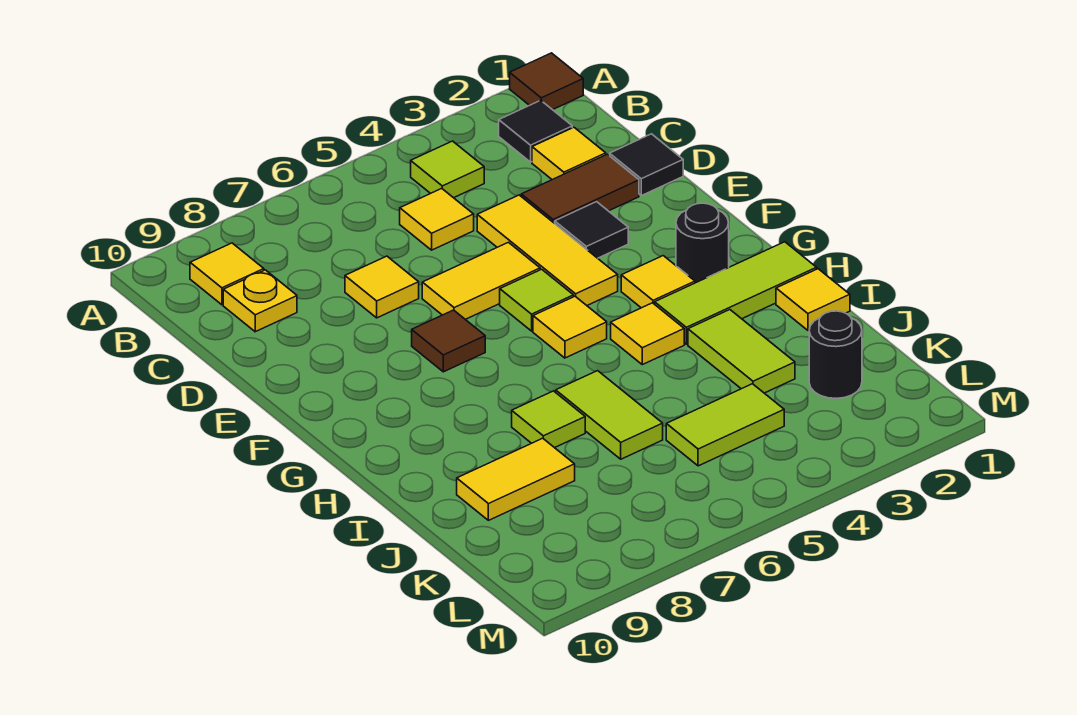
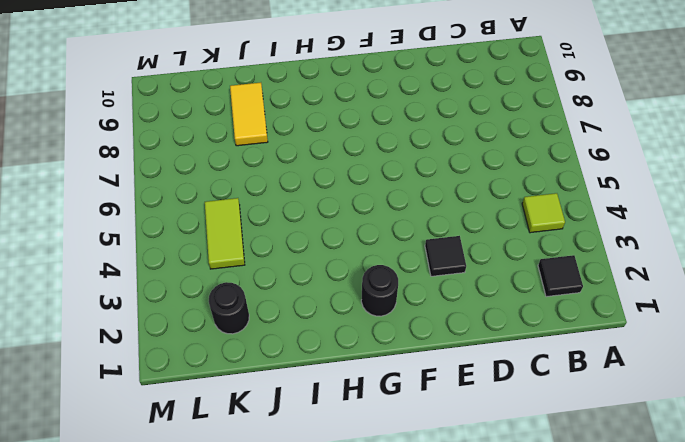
none -> brown 1x1 tile [510,53,583,110]
none -> yellow 1x1 tile [190,243,264,305]
none -> yellow 1x1 tile [532,127,606,180]

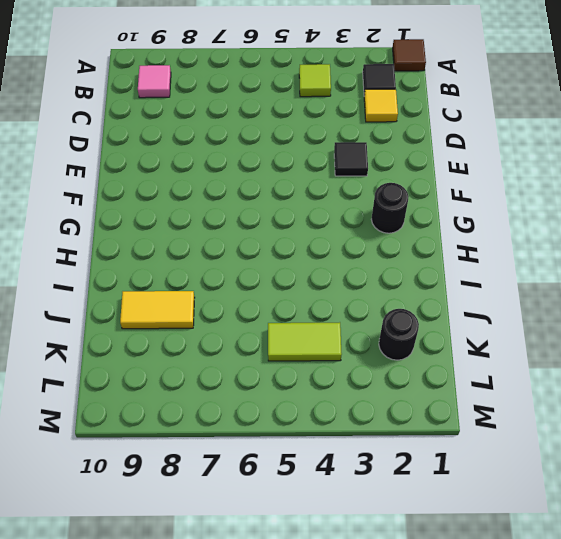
pink 1x1 tile [138,65,171,98] -> yellow 1x1 tile [190,243,264,305]
none -> yellow 1x1 tile [400,188,474,250]
none -> yellow 1x1 plate [223,270,297,332]
none -> black 1x1 tile [610,134,683,196]

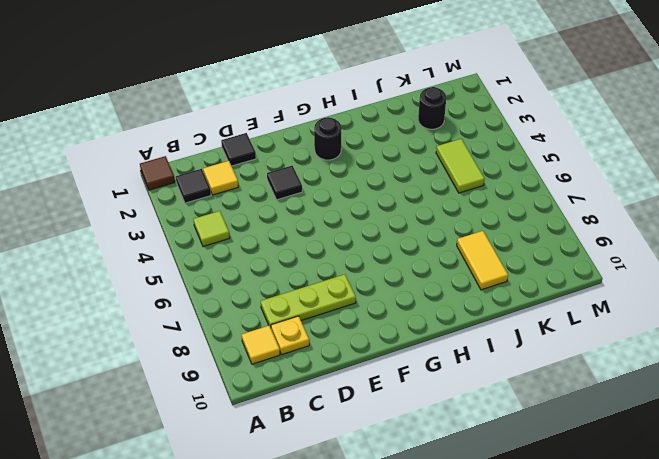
lime 1x3 plate [261,274,356,327] -> none
none -> yellow 1x1 tile [400,188,474,250]
none -> brown 1x2 tile [521,154,639,223]
none -> yellow 1x3 tile [477,195,618,305]

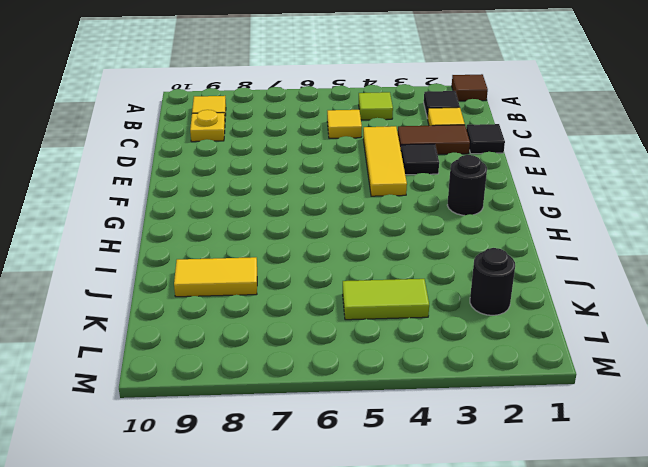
none -> yellow 1x1 tile [345,256,419,318]
none -> yellow 1x2 tile [422,242,540,319]
none -> lime 1x1 tile [500,269,574,331]

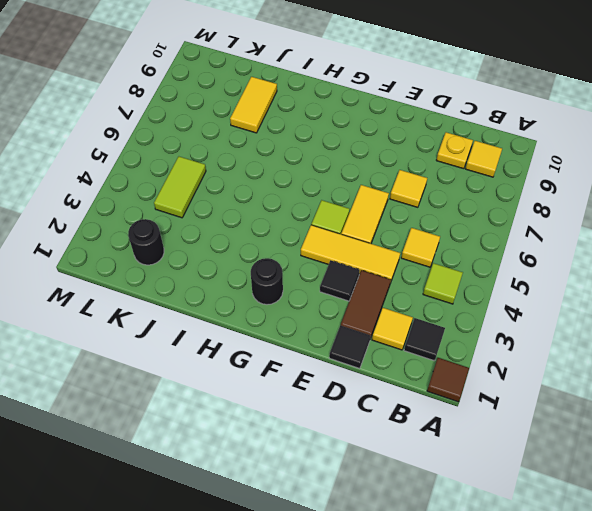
none -> brown 1x1 tile [412,310,485,372]
none -> yellow 1x1 tile [621,256,695,308]
none -> yellow 1x1 tile [533,296,607,358]

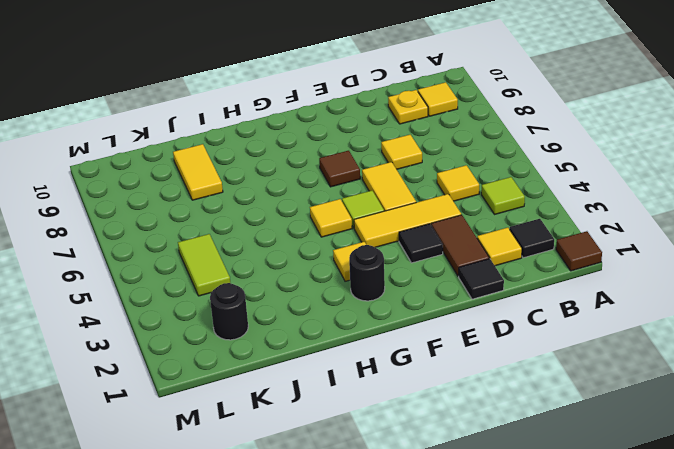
none -> lime 1x3 tile [655,242,817,344]
none -> yellow 1x1 tile [611,303,684,365]
none -> yellow 1x1 tile [776,269,850,330]

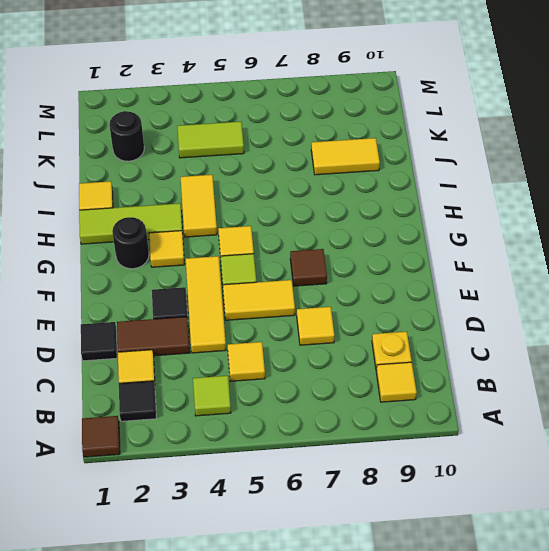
yellow 1x2 tile [181,175,217,237] -> yellow 1x1 tile [611,303,684,365]
none -> lime 1x2 tile [688,310,795,393]
none -> lime 1x2 tile [556,371,663,459]
none -> lime 1x1 tile [512,391,585,448]

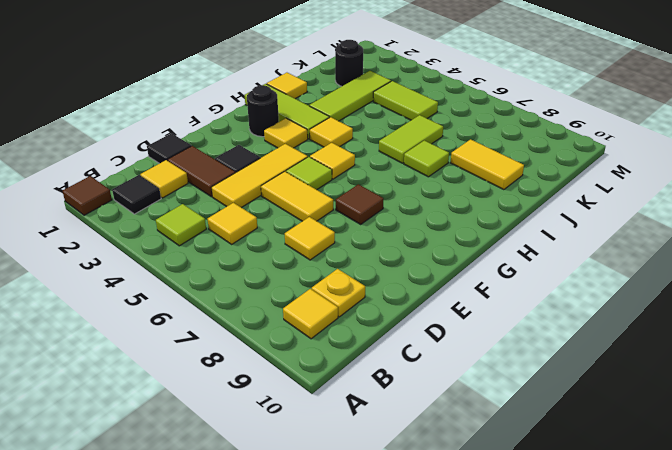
lime 1x3 tile [309,71,391,121] -> lime 1x2 tile [688,310,795,393]

